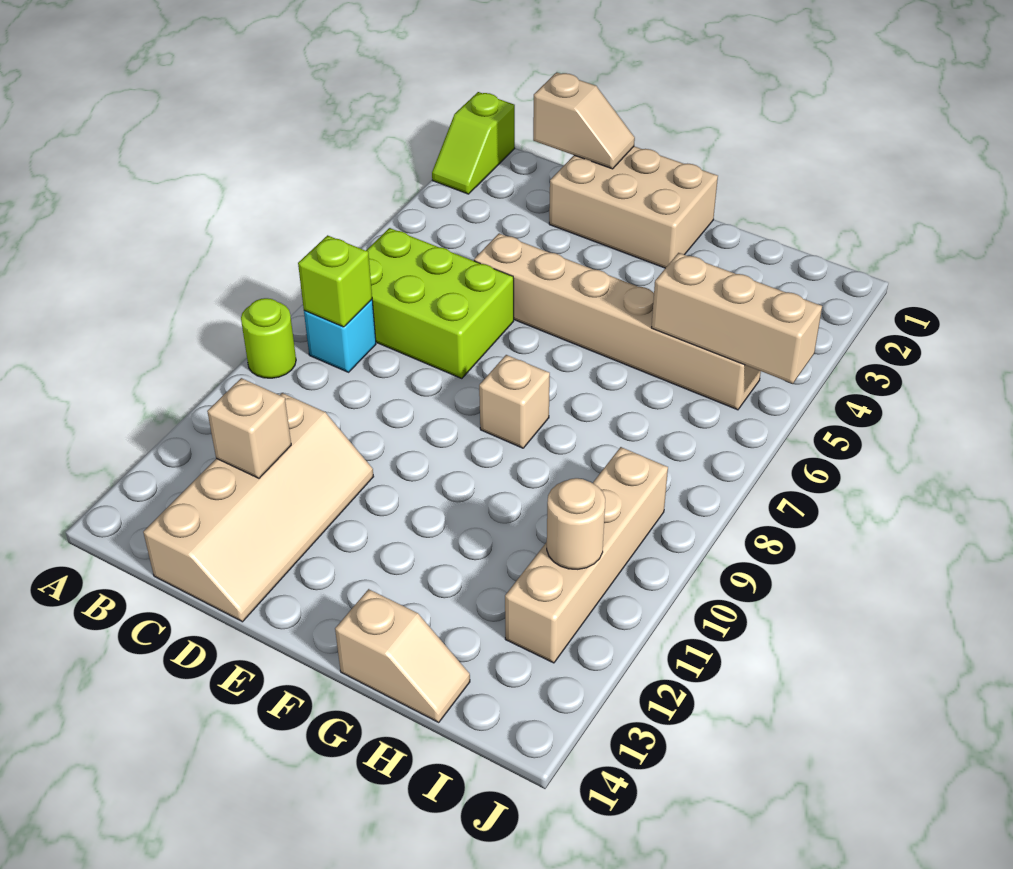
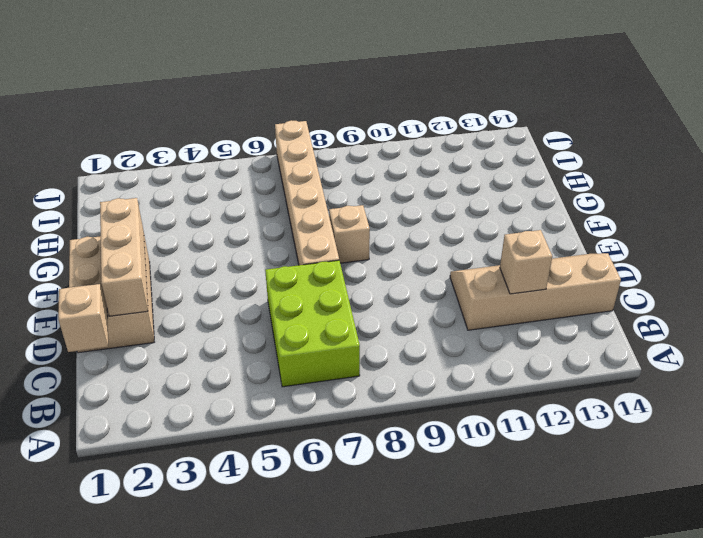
tan 1x3 brick [100,198,148,316] -> tan 1x3 brick moved to [651,253,822,384]
tan 1x6 brick [275,120,339,265] -> tan 1x6 brick moved to [474,233,761,410]
none -> lime 1x2 slope [432,92,515,194]
none -> lime 1x1 round brick [241,298,296,378]
none -> cyan 1x1 brick [304,300,376,372]

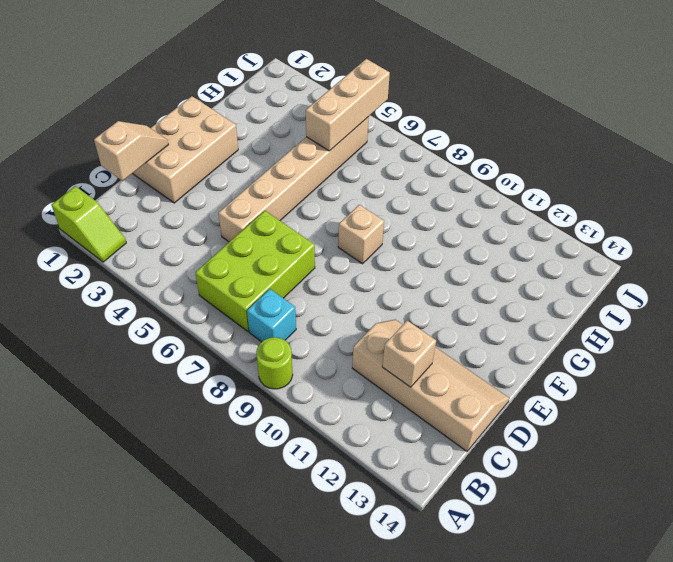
none -> tan 1x2 slope [335,589,470,722]
none -> tan 1x4 brick [505,447,668,663]
none -> lime 1x1 brick [298,235,372,327]

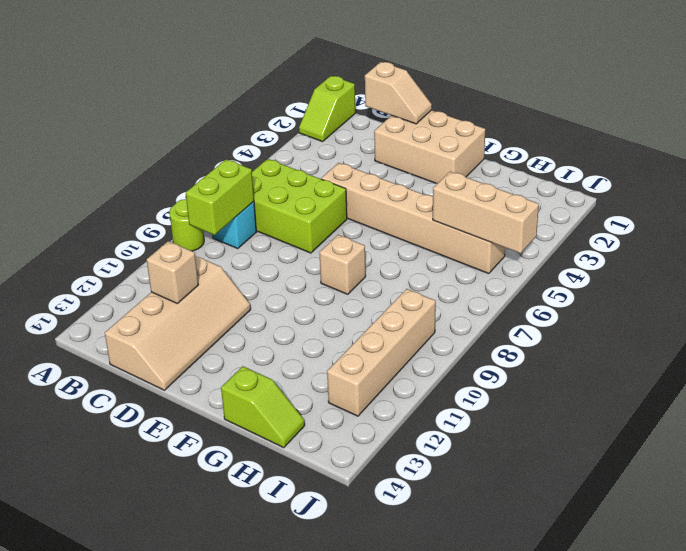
lime 1x2 brick [186,159,254,235] -> lime 1x1 brick [298,235,372,327]
lime 1x2 slope [221,366,305,448] -> tan 1x2 slope [335,589,470,722]
none -> tan 1x1 round brick [547,478,605,569]

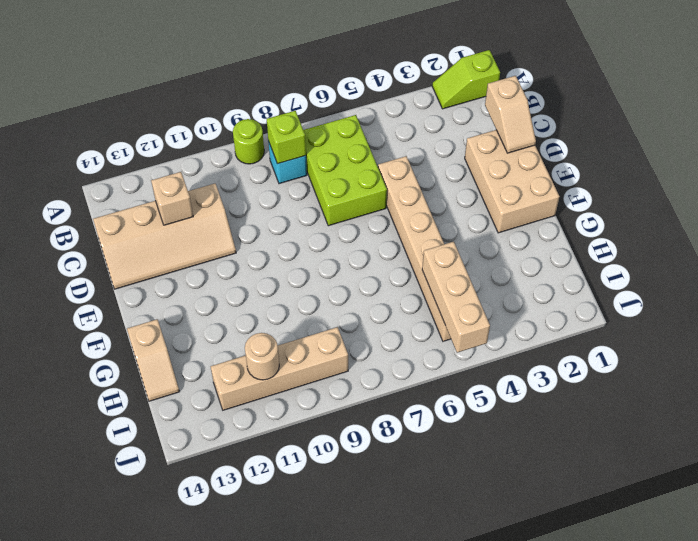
none -> tan 1x1 brick [479,355,550,448]

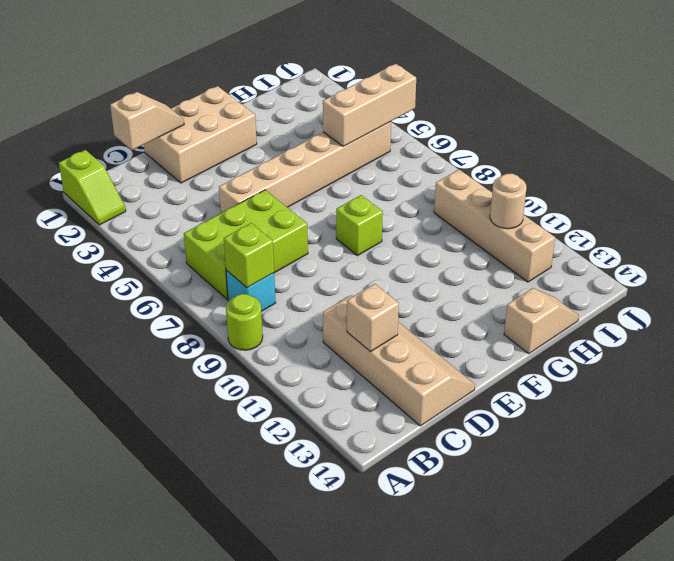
lime 1x1 brick [336,195,383,256] -> tan 1x1 brick [479,355,550,448]

